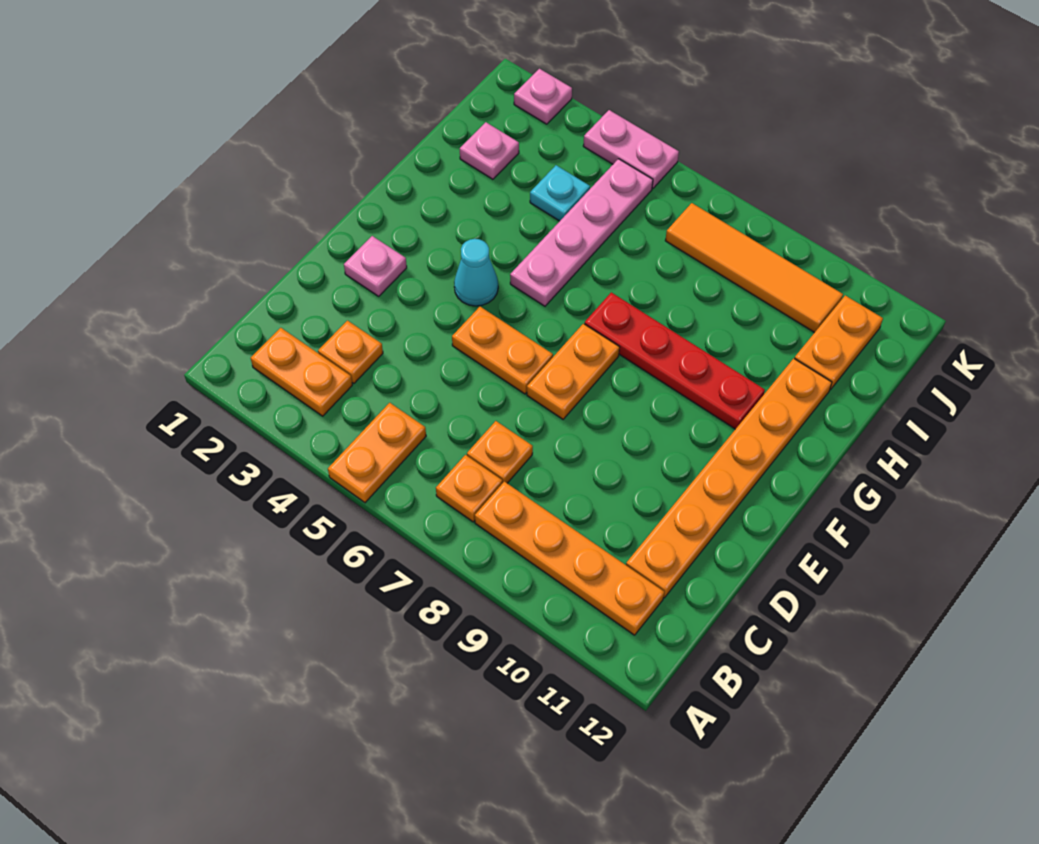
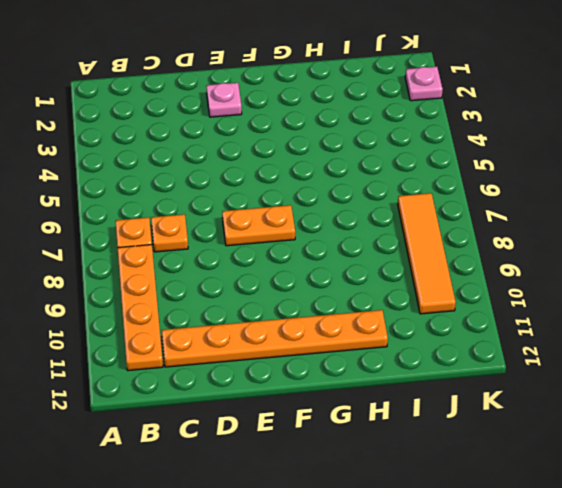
none -> orange 1x2 plate [328,403,426,503]
none -> orange 1x2 plate [251,328,352,416]
none -> orange 1x1 plate [318,321,383,383]

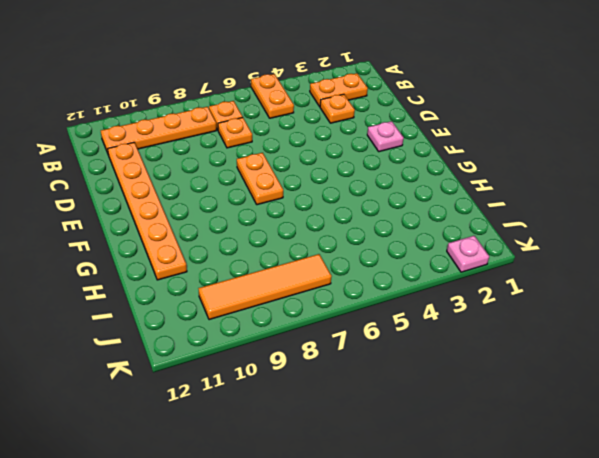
none -> orange 1x2 plate [452,307,553,394]
none -> cyan 1x1 cone [454,239,498,306]
none -> pink 1x4 plate [510,159,653,306]

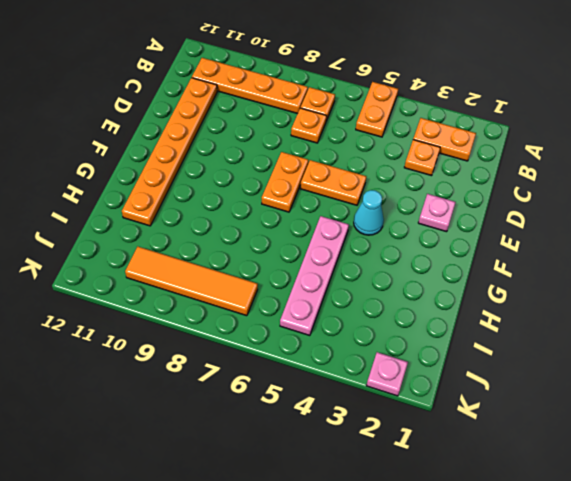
none -> red 1x4 plate [585,292,765,429]
none -> pink 1x1 plate [460,122,519,179]
none -> cyan 1x1 plate [530,165,590,221]

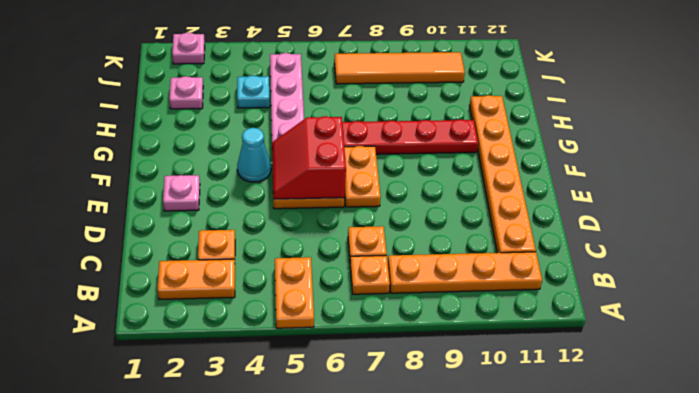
red 2x2 slope [272,116,346,199] -> none
none -> orange 1x2 plate [794,295,883,390]
none -> pink 1x2 plate [583,110,679,188]

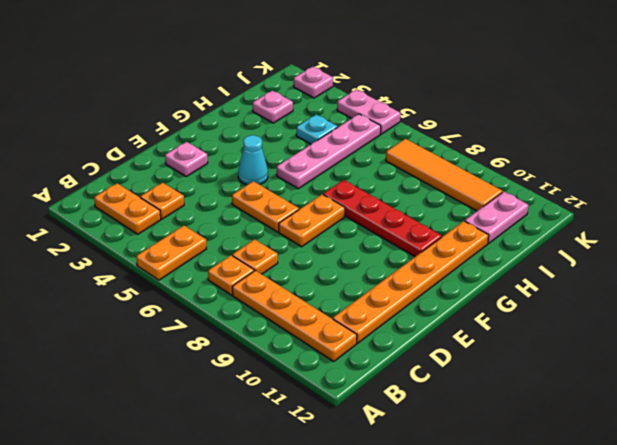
pink 1x2 plate [465,192,528,244] -> orange 1x2 plate [794,295,883,390]

